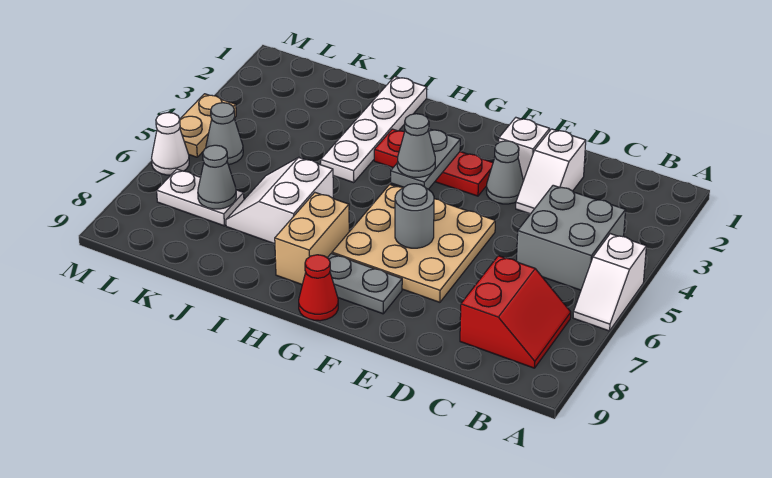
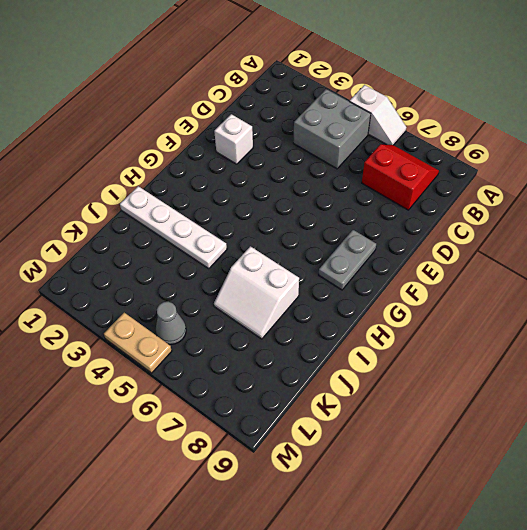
none -> white 1x2 slope [516,129,586,214]
none -> grey 1x1 cone [486,141,523,204]
none -> tan 3x3 plate [332,184,495,302]

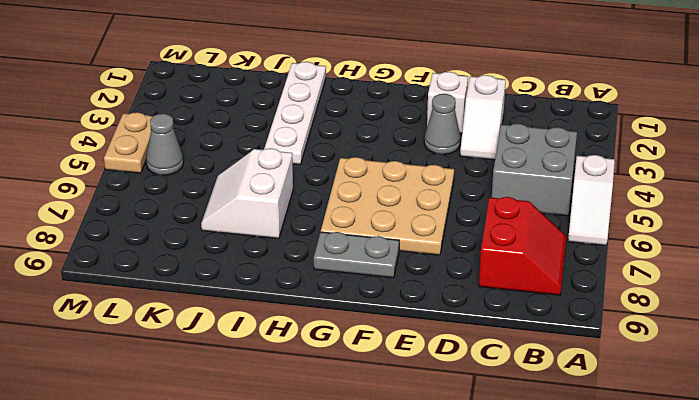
none -> red 1x3 plate [374,129,493,196]
none -> red 1x1 cone [299,255,338,321]
none -> tan 1x2 brick [275,193,349,284]

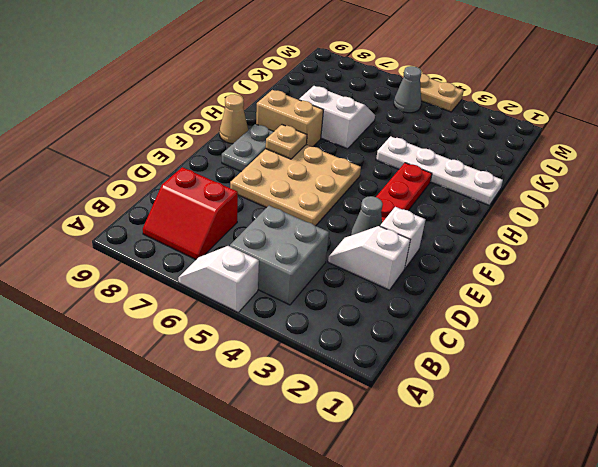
tan 1x1 plate [266,125,307,159] -> none
tan 1x1 cone [220,94,248,144] -> red 1x1 cone [299,255,338,321]
none -> white 1x2 plate [157,169,244,226]
none -> white 1x1 cone [152,113,189,175]
none -> grey 1x1 round brick [395,184,434,248]

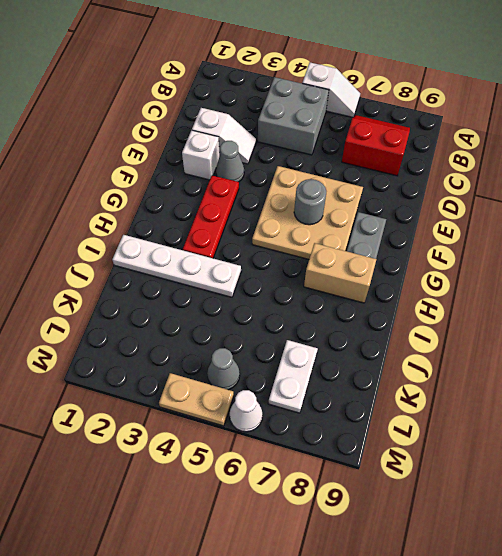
none -> red 1x1 cone [299,255,338,321]
none -> white 2x2 slope [226,157,333,244]
none -> grey 1x2 plate [391,129,460,189]

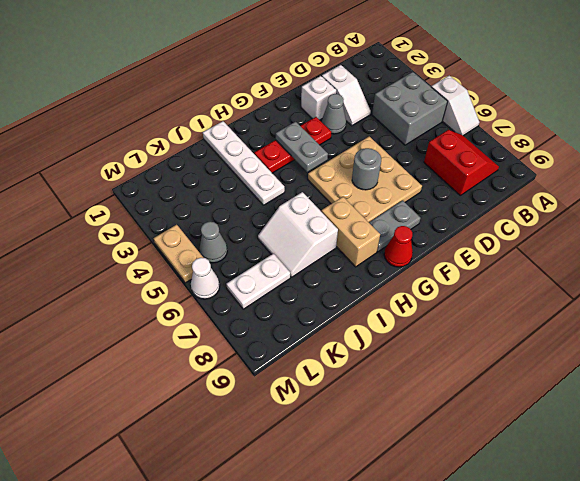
none -> grey 1x1 cone [198,145,236,209]
none -> grey 1x1 cone [397,114,435,177]

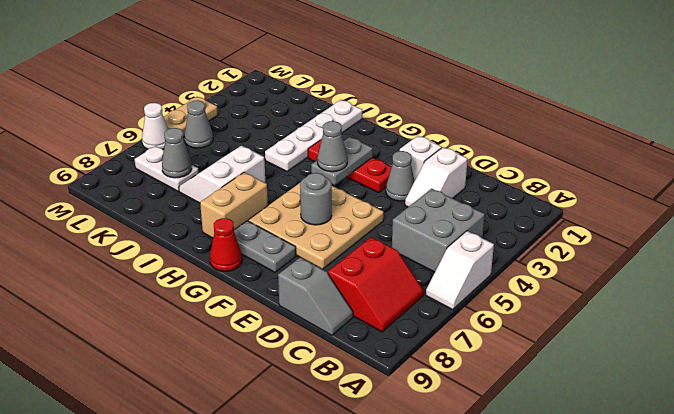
grey 1x2 slope [278,258,353,335] -> none

